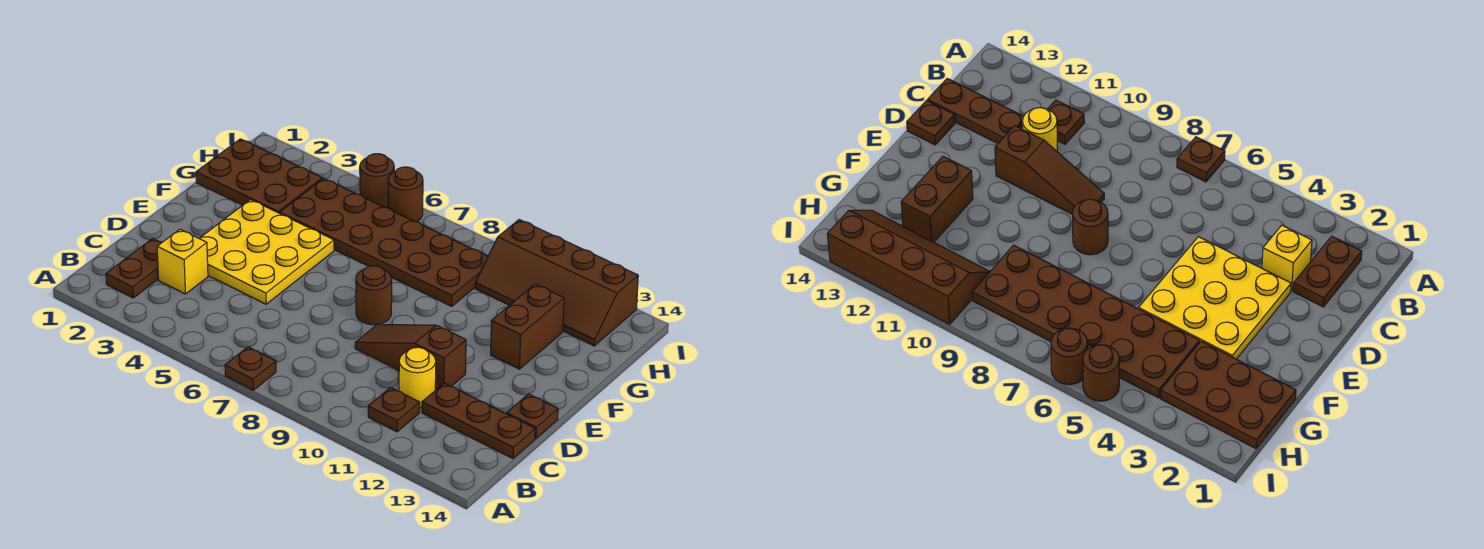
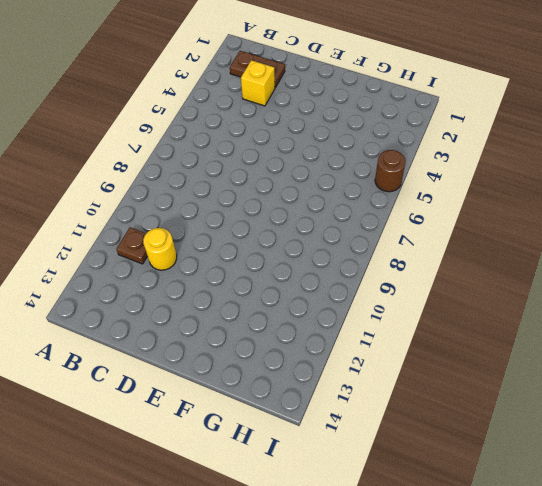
none -> brown 1x1 plate [225,347,276,390]
none -> brown 1x3 plate [422,383,535,458]
none -> yellow 3x3 plate [199,200,334,304]

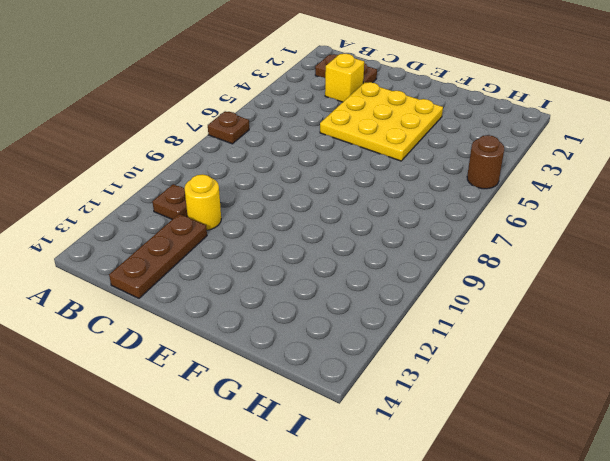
none -> brown 1x3 slope [355,324,466,389]
none -> brown 1x1 plate [507,394,558,438]
none -> brown 1x1 round brick [356,266,392,325]

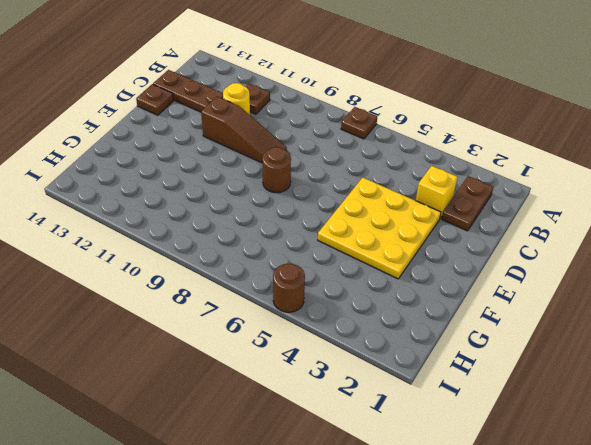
none -> brown 1x2 brick [491,284,564,369]
none -> brown 2x3 plate [196,139,322,213]
none -> brown 2x6 plate [280,178,488,306]

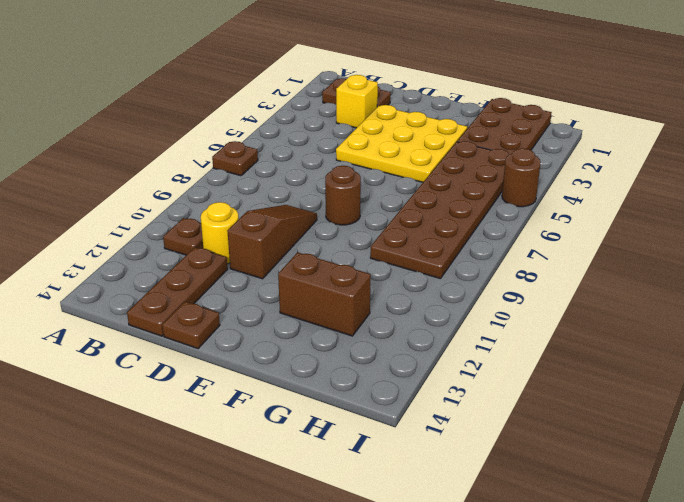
none -> brown 2x4 slope [475,220,638,346]
none -> brown 1x1 round brick [388,167,423,222]

